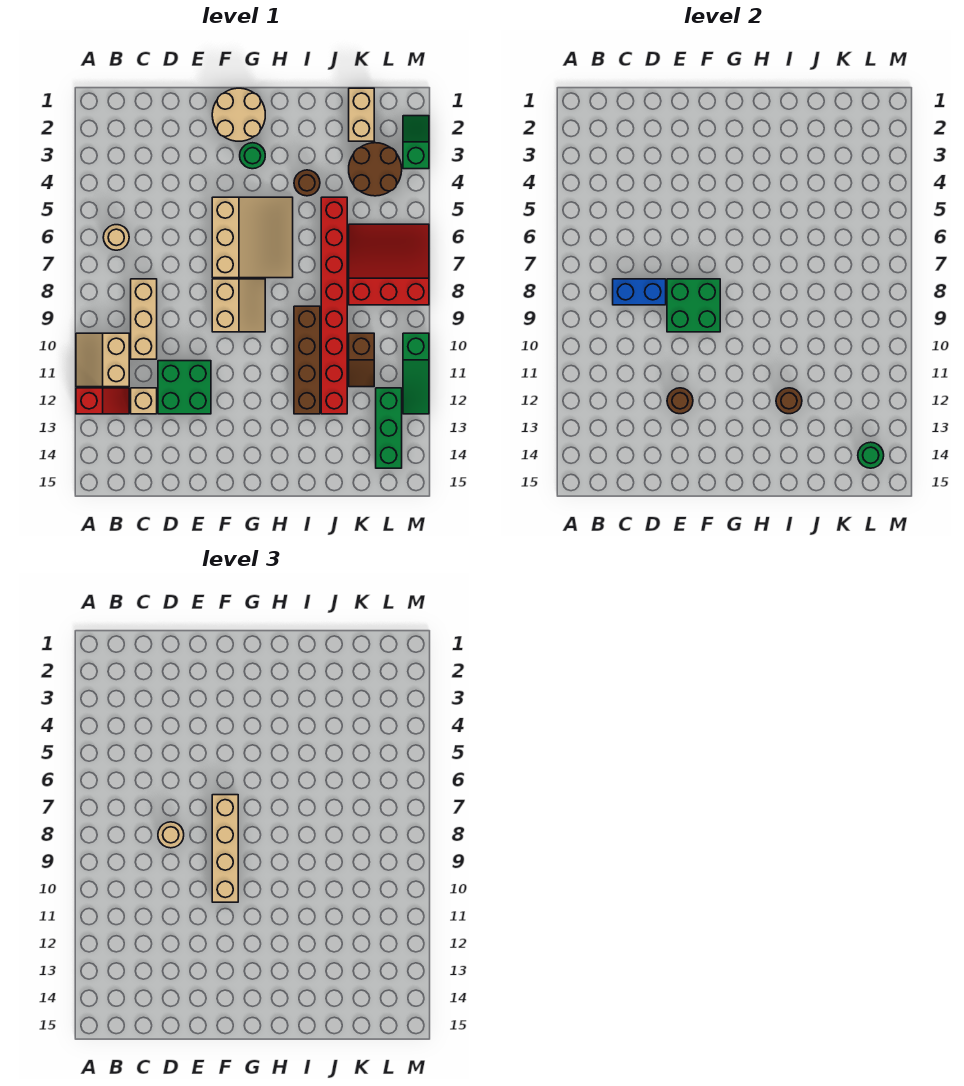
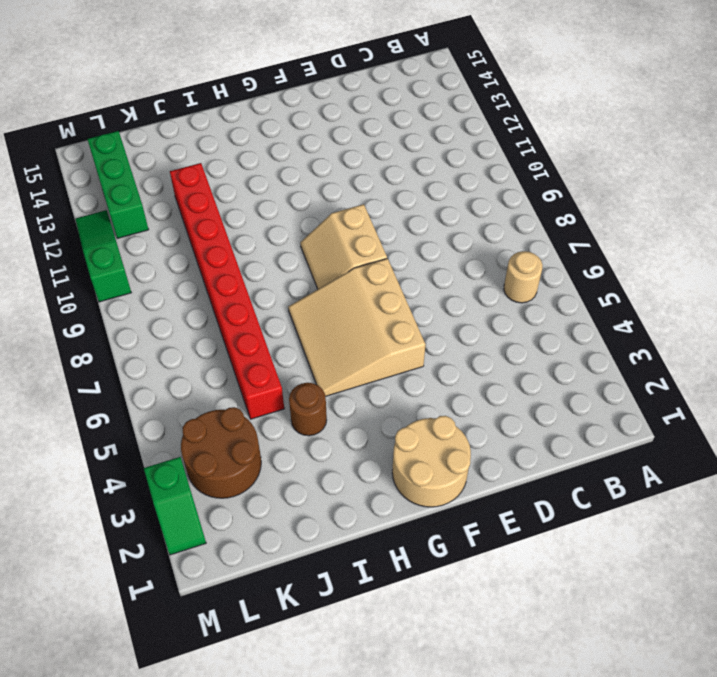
none -> tan 2x2 slope [76,333,129,387]
none -> red 1x2 slope [76,388,129,414]
none -> tan 1x3 brick [131,279,157,359]

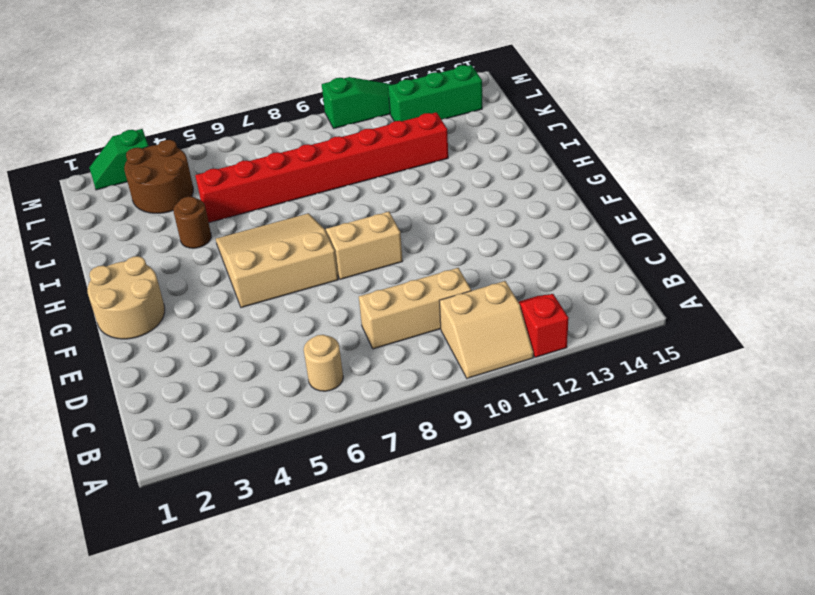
none -> tan 1x1 brick [131,388,157,414]
none -> green 2x2 brick [158,361,211,414]
none -> green 1x1 round brick [240,143,265,169]

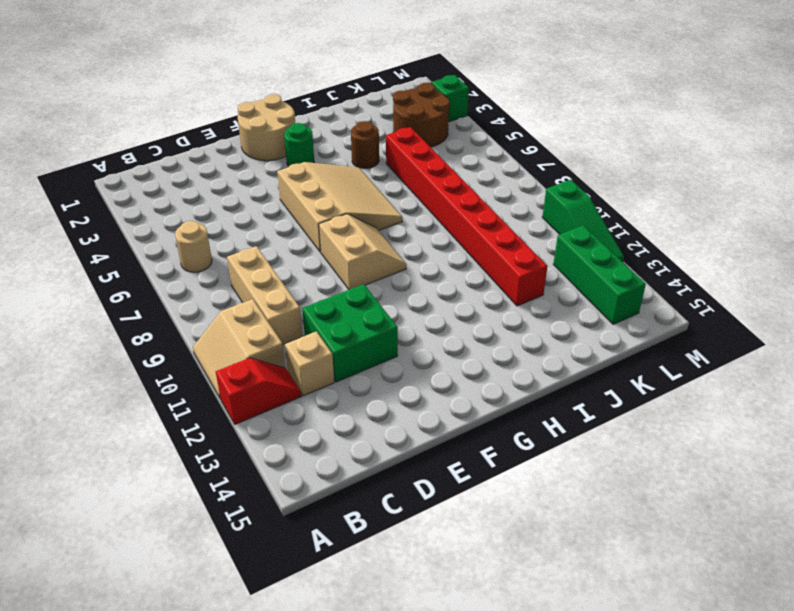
none -> brown 1x4 brick [294,306,320,414]
none -> tan 1x2 brick [349,88,374,141]
none -> red 3x3 slope [349,224,429,305]

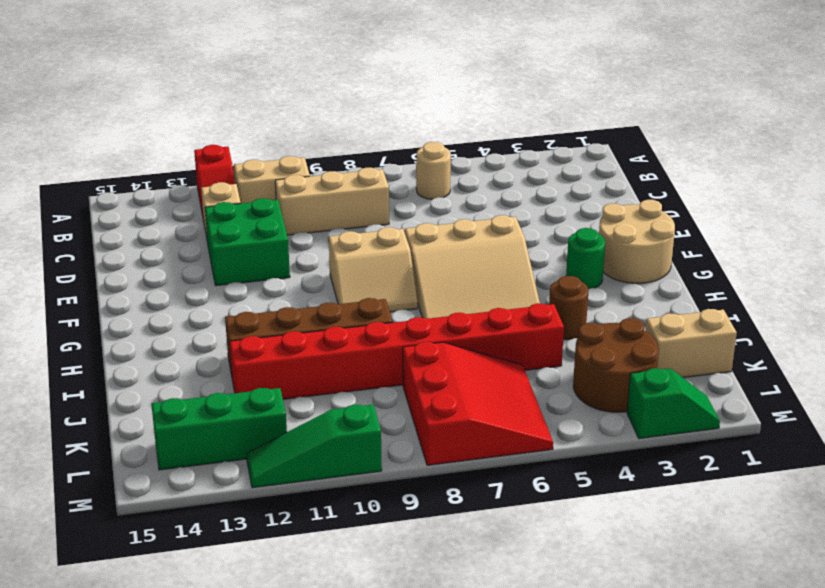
none -> brown 1x2 slope [349,333,374,387]
none -> blue 1x2 brick [613,279,666,305]
none -> green 2x2 brick [667,279,720,332]

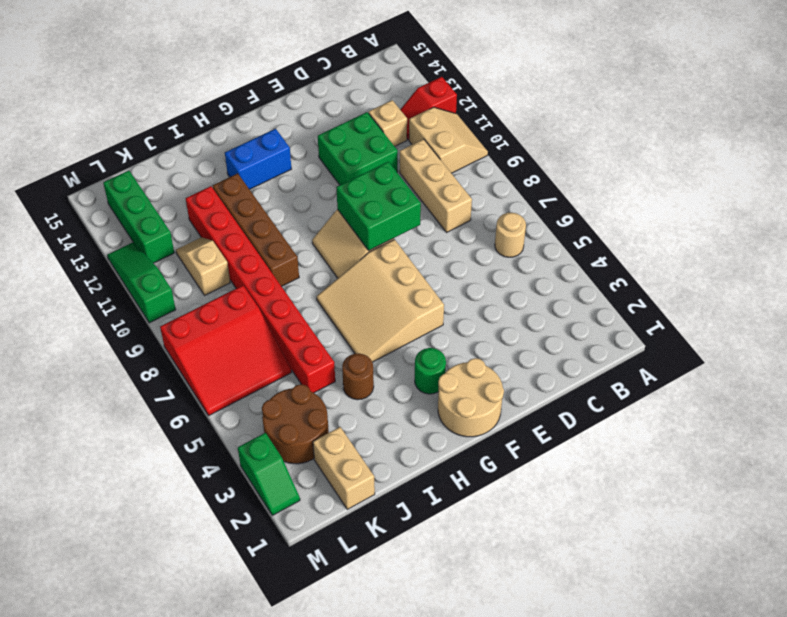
blue 1x2 brick [225,129,291,189] -> blue 1x2 brick moved to [613,279,666,305]
tan 1x2 slope [176,237,230,295] -> brown 1x2 slope [349,333,374,387]
none -> brown 1x1 round brick [667,388,693,414]
none -> brown 1x1 round brick [776,388,802,414]
none -> green 1x1 round brick [858,442,884,468]

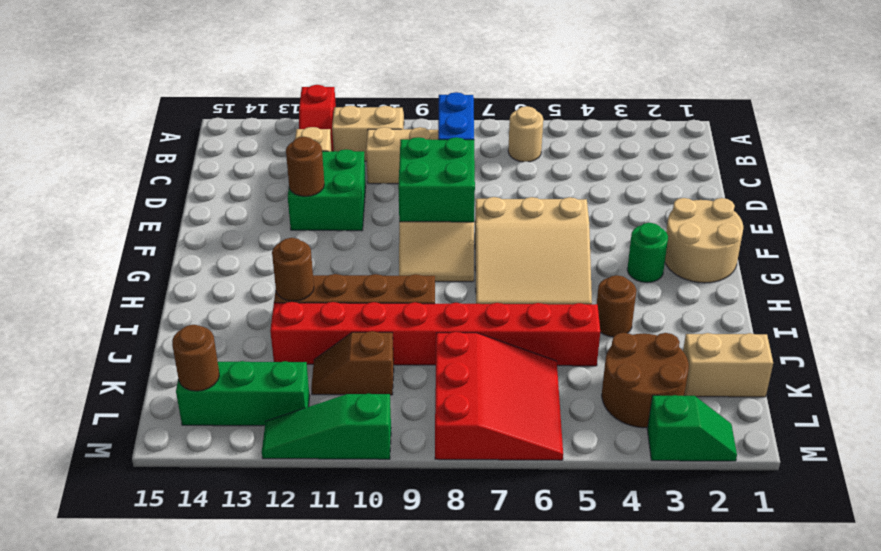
brown 1x1 round brick [172,325,219,391] -> green 1x1 round brick [858,442,884,468]
none -> tan 1x1 round brick [158,822,184,848]
none -> tan 1x4 brick [212,795,238,902]

